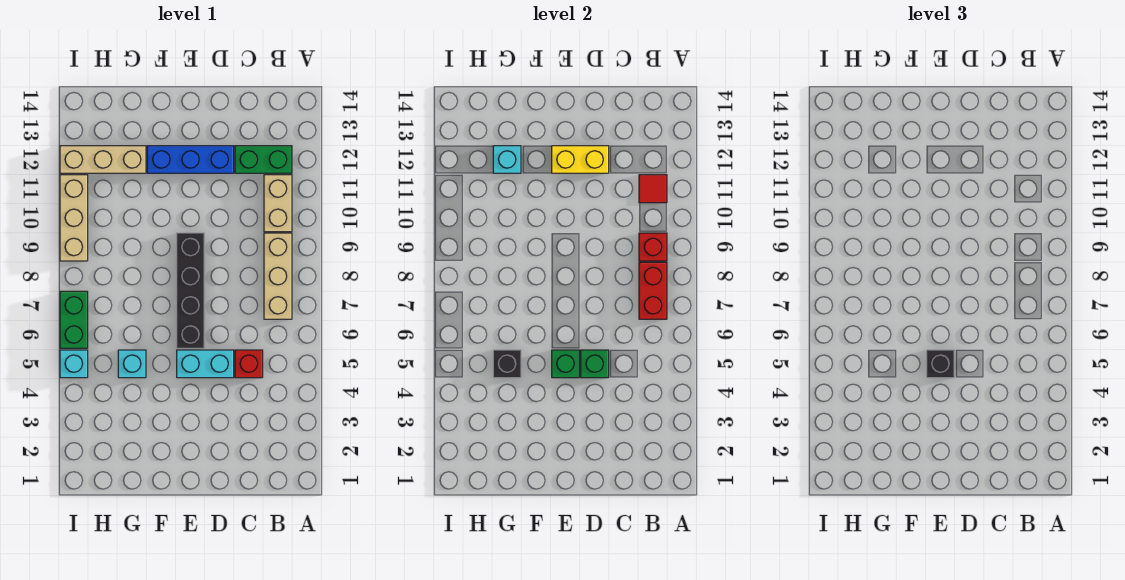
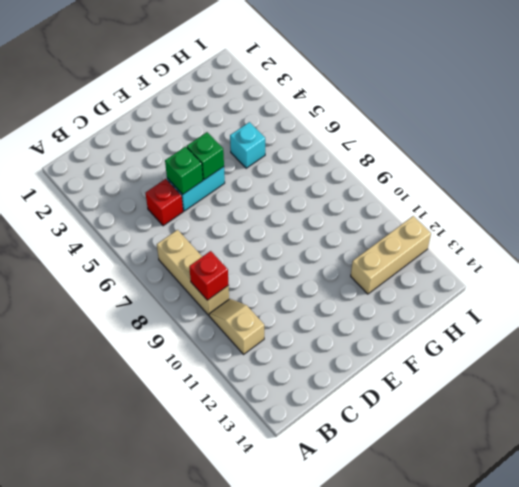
tan 1x2 slope [209,299,264,354] -> tan 1x2 brick [264,175,292,232]
none -> green 1x2 brick [235,146,292,173]
none -> blue 1x3 brick [147,146,234,173]
none -> black 1x4 brick [177,233,204,348]

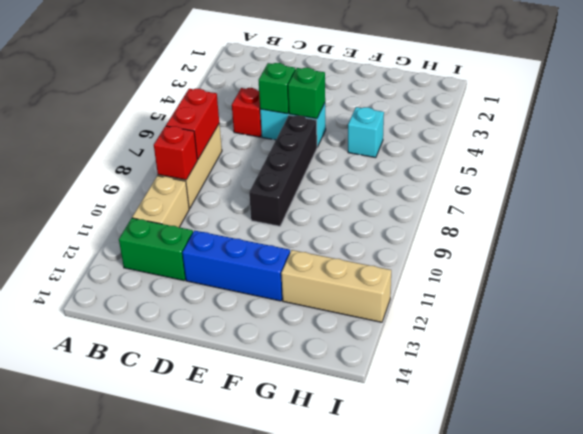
none -> cyan 1x1 brick [60,350,88,378]
none -> green 1x2 brick [60,291,88,348]
none -> tan 1x3 brick [60,175,88,261]

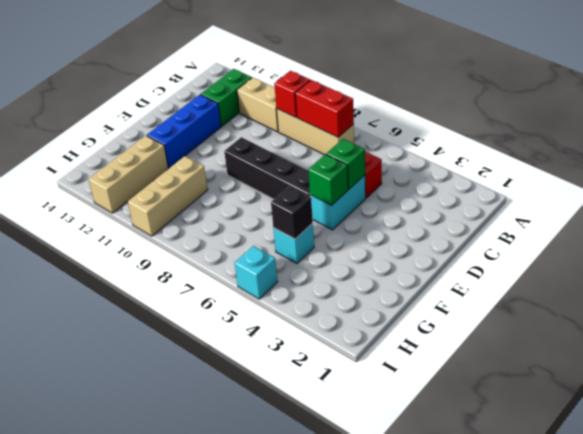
tan 1x3 brick [128,156,208,236] -> tan 1x3 brick turned to [60,175,88,261]
none -> green 1x2 brick [60,291,88,348]
none -> red 1x1 tile [639,175,667,203]
none -> yellow 1x2 brick [552,146,609,173]

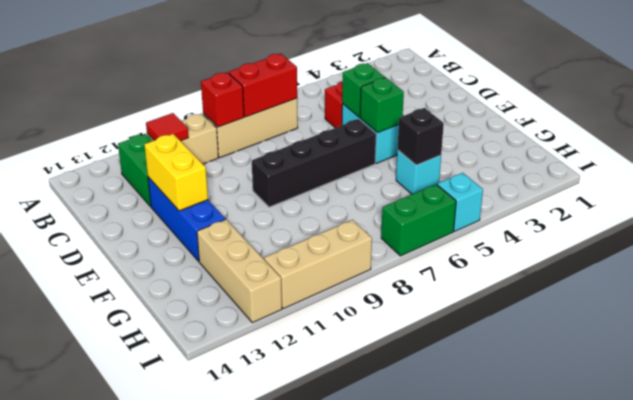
none -> cyan 1x1 brick [493,146,521,173]
none -> black 1x1 brick [927,350,954,378]

